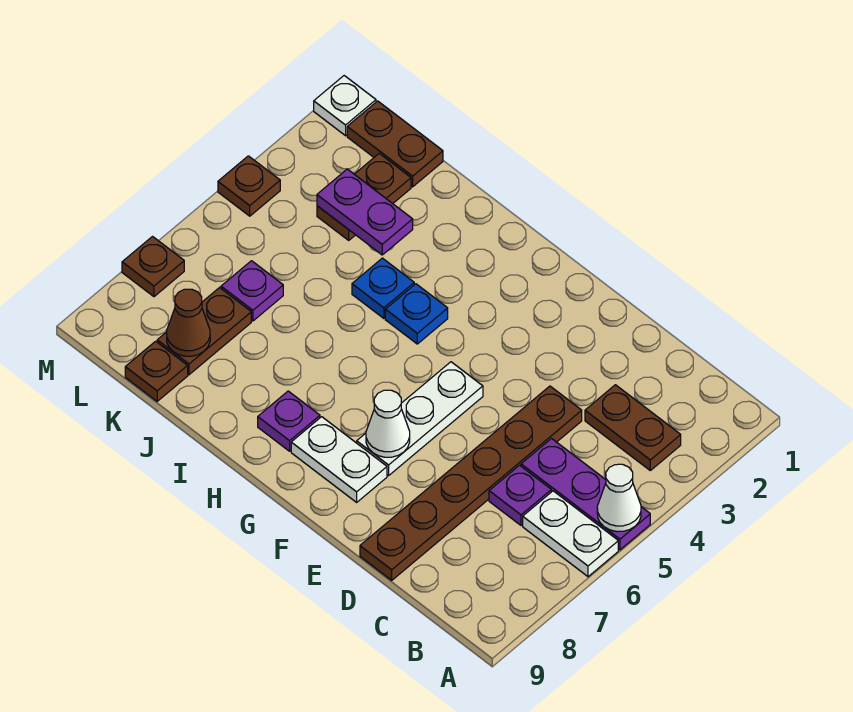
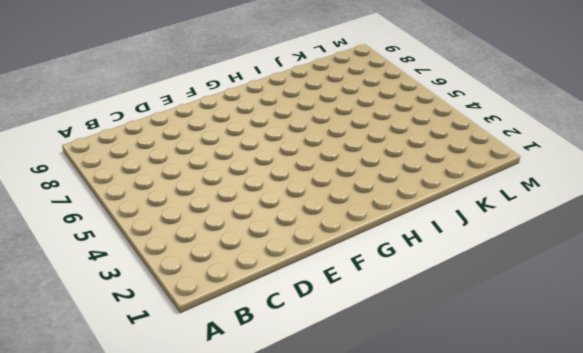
none -> purple 1x3 plate [521,439,650,550]
none -> white 1x2 plate [523,491,618,577]
none -> brown 1x2 plate [585,385,681,470]

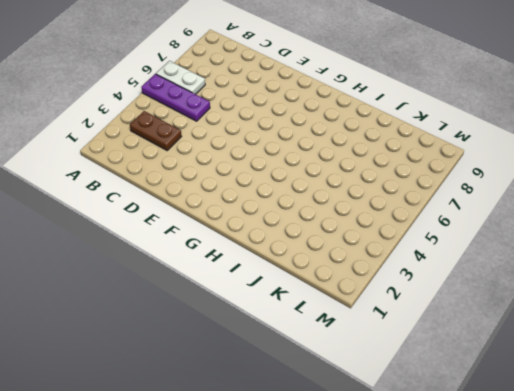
none -> purple 1x1 plate [489,465,551,525]
none -> brown 1x6 plate [360,386,582,580]
none -> white 1x3 plate [357,362,483,476]

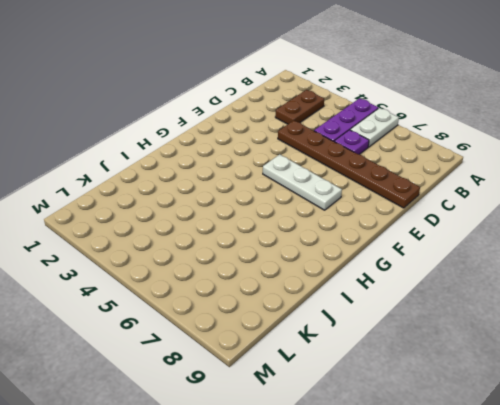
none -> white 1x2 plate [291,417,387,502]
none -> blue 1x1 plate [385,284,448,344]
none -> purple 1x1 plate [258,391,320,451]

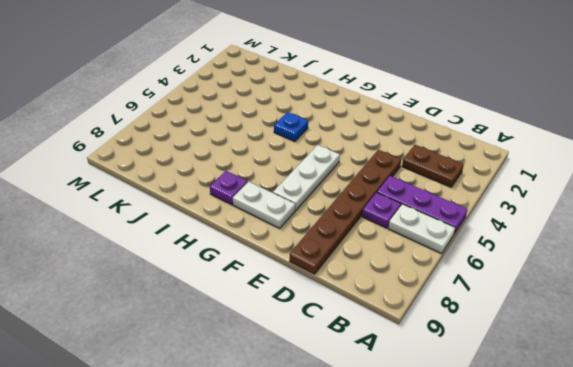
none -> blue 1x1 plate [352,258,414,318]
none -> brown 1x2 plate [347,101,443,187]
none -> brown 1x2 plate [317,153,411,240]

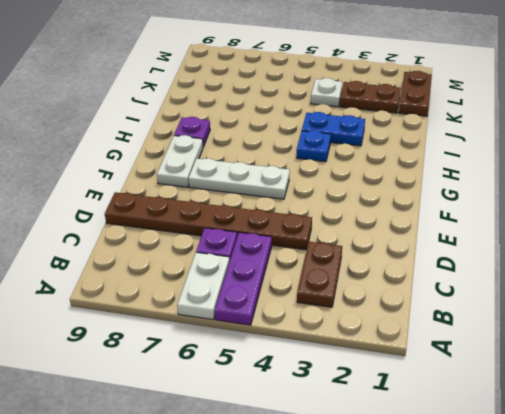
blue 1x2 plate [302,112,365,146] -> blue 1x1 plate [352,258,414,318]
white 1x1 plate [311,78,342,107] -> white 1x1 plate moved to [314,76,376,136]
none -> purple 1x1 plate [221,261,283,321]
none -> brown 1x2 plate [157,288,251,375]
none -> brown 1x1 plate [125,341,188,401]

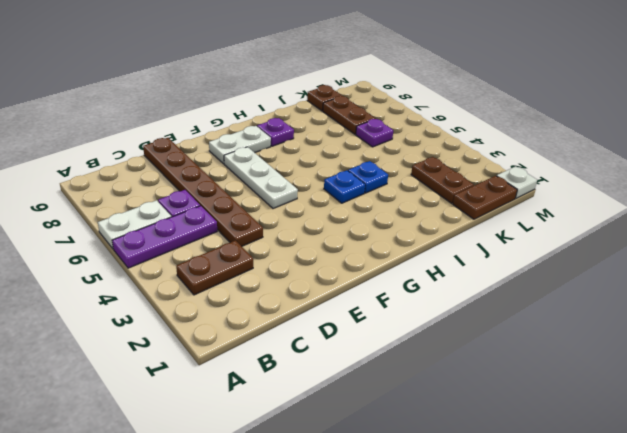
none -> brown 1x1 plate [218,156,280,216]
none -> brown 1x1 plate [122,237,184,297]
none -> white 1x1 cone [597,464,641,532]

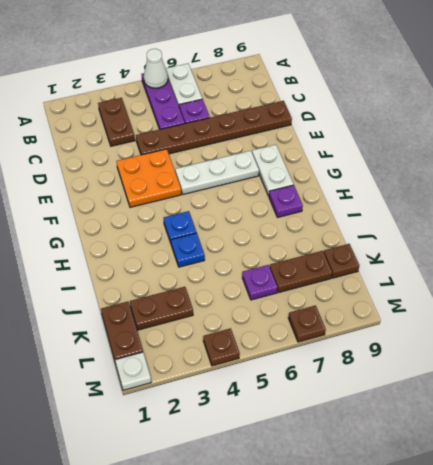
orange 2x2 plate [116,149,181,207] -> none
none -> white 1x1 cone [366,390,410,457]
none -> purple 1x2 plate [317,169,413,255]
none -> brown 1x1 cone [167,289,210,356]

